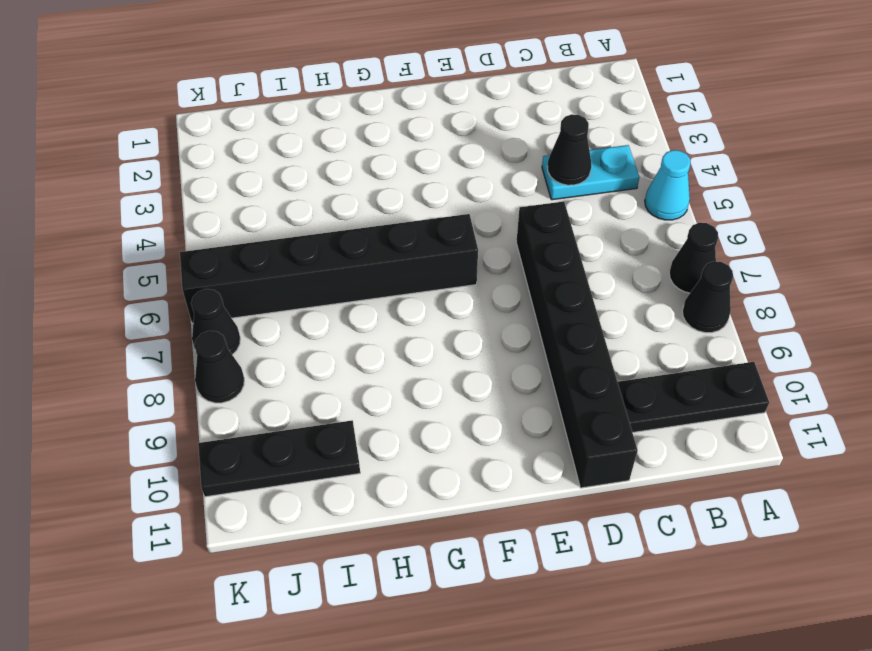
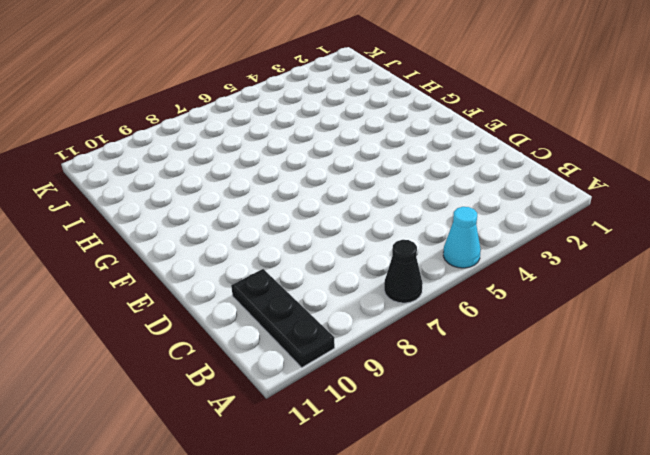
none -> black 1x1 cone [682,261,733,333]
none -> cyan 1x2 plate [542,145,639,200]

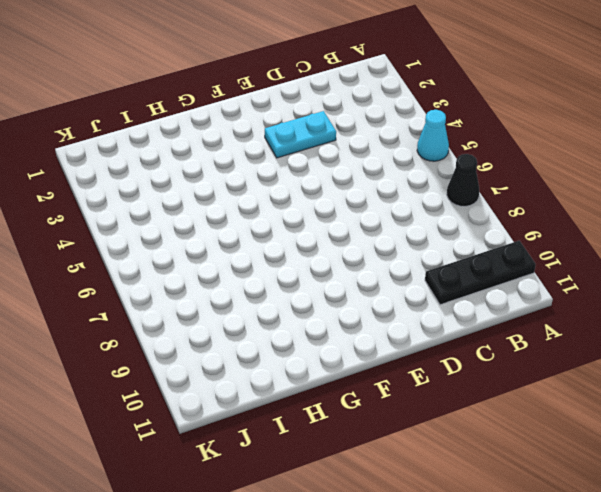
cyan 1x2 plate [265,111,336,158] -> cyan 1x2 plate moved to [542,145,639,200]
none -> black 1x1 cone [682,261,733,333]
none -> black 1x6 brick [516,201,638,488]

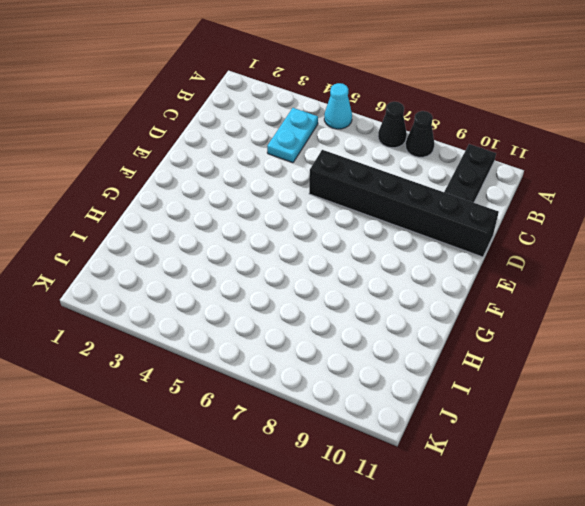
none -> black 1x6 brick [180,214,478,324]
none -> black 1x3 plate [198,420,360,497]

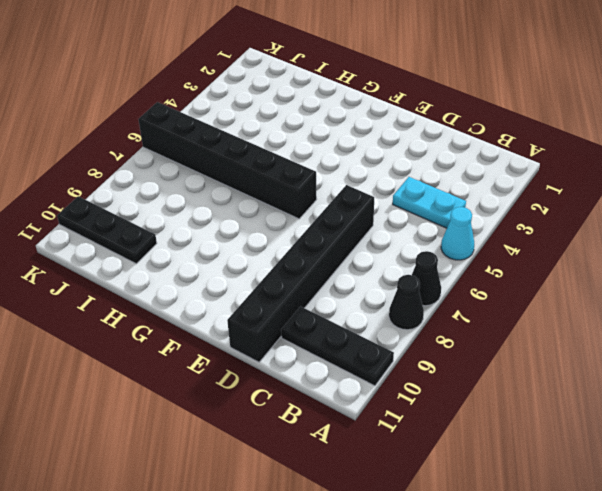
none -> black 1x1 cone [191,289,240,355]
none -> black 1x1 cone [194,331,244,403]

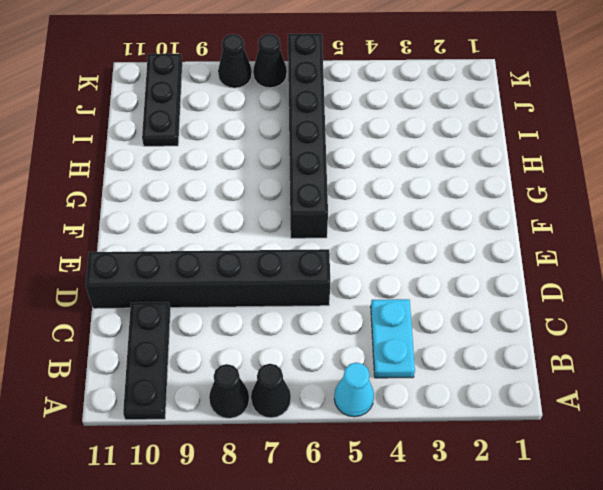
none -> black 1x1 cone [547,114,591,185]

